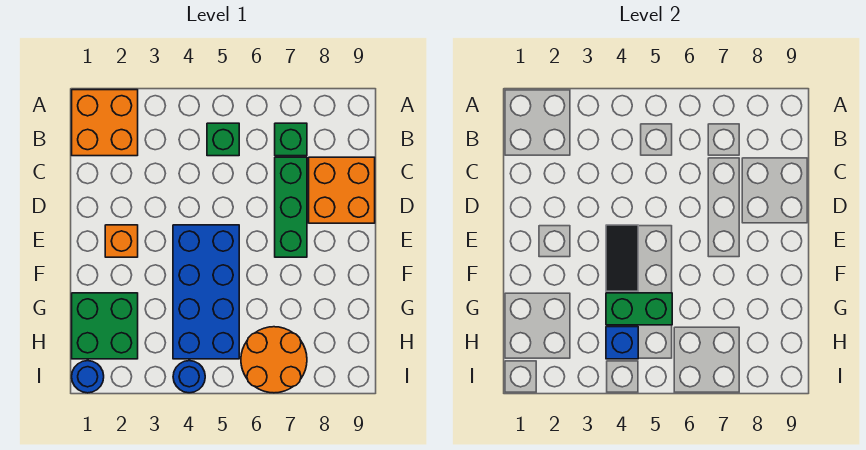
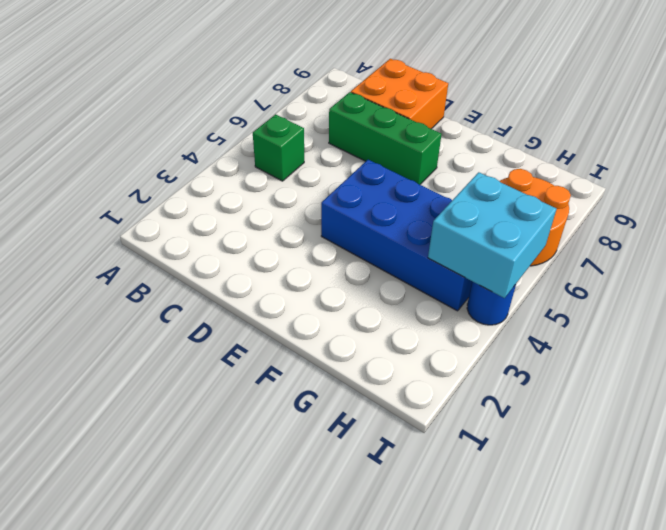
cyan 2x2 brick [428,172,556,298] -> blue 1x1 brick [606,327,638,359]
none -> orange 2x2 brick [72,90,138,156]
none -> green 1x1 brick [275,123,307,156]
none -> orange 1x1 brick [105,225,138,257]

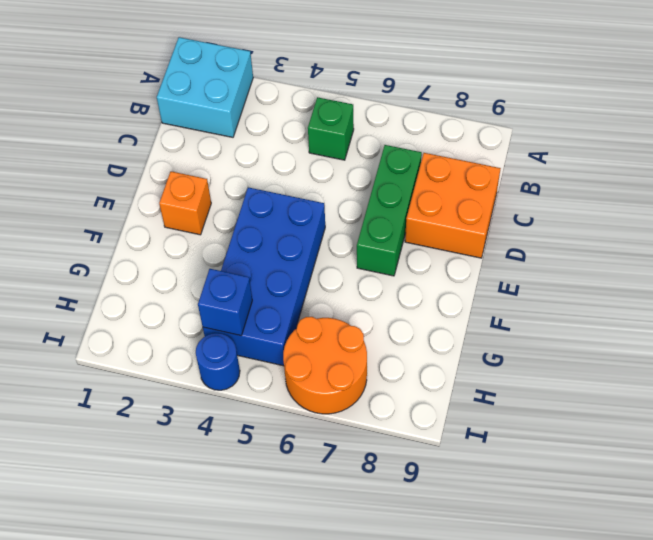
cyan 2x2 brick [157,37,253,137] -> orange 2x2 brick [72,90,138,156]
none -> green 1x1 brick [275,123,307,156]
none -> green 2x2 brick [72,293,138,359]
none -> blue 1x1 round brick [72,361,104,393]

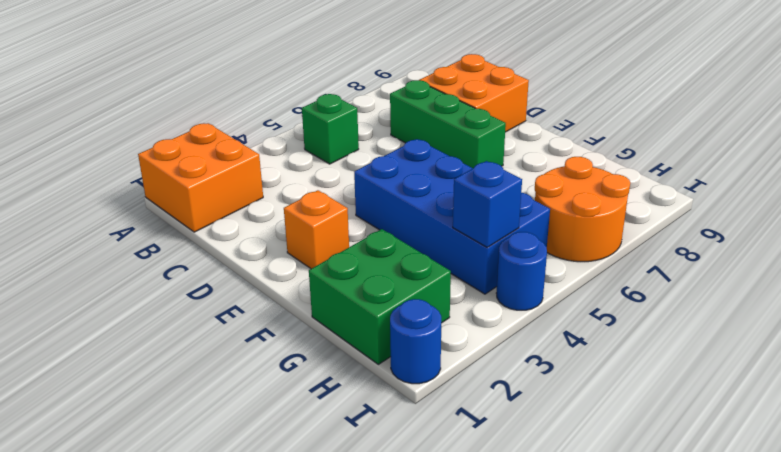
none -> green 1x1 brick [275,123,307,156]
none -> black 1x2 tile [606,225,638,291]
none -> green 1x2 brick [606,293,672,325]

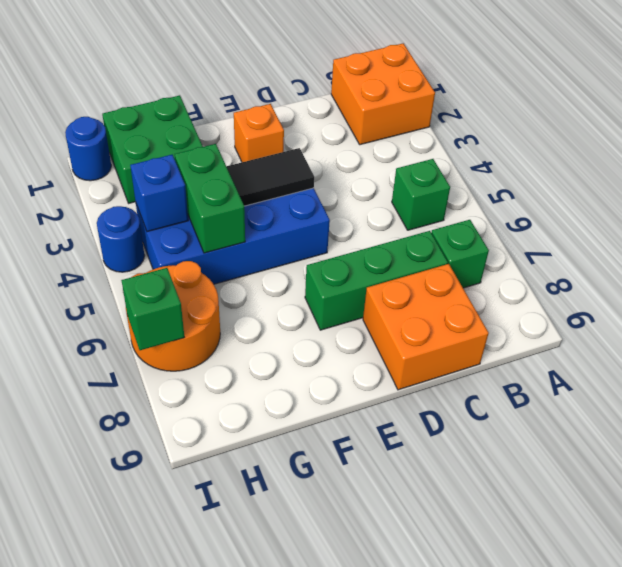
green 1x1 brick [121,268,184,350] -> none

